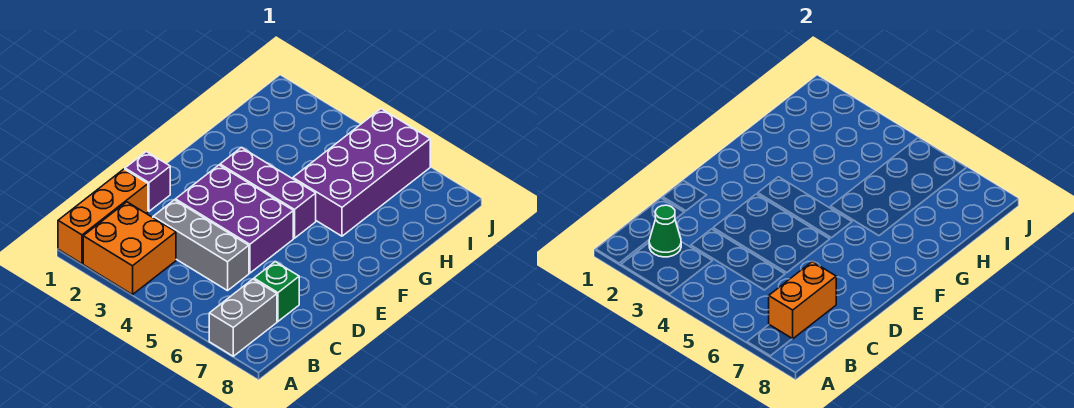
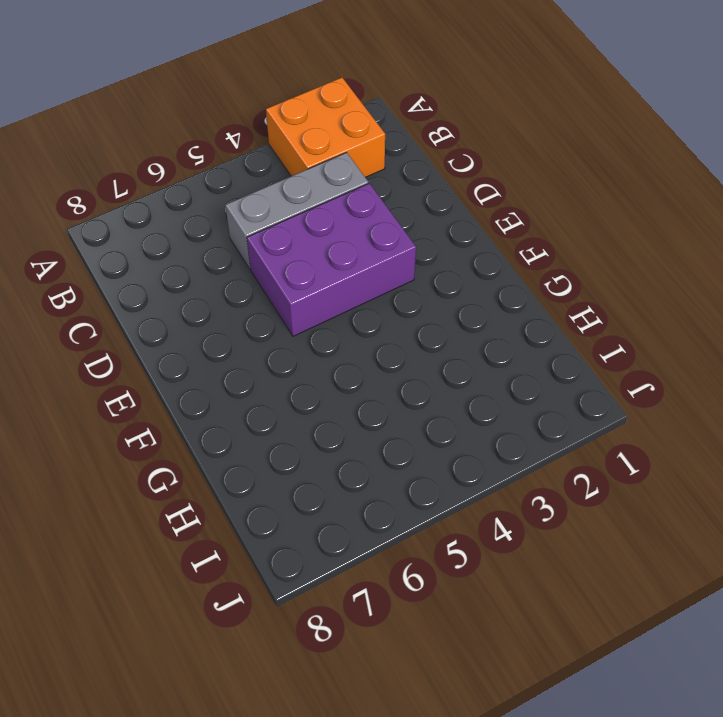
none -> orange 1x3 brick [58,169,148,264]
none -> grey 1x2 brick [209,279,277,356]

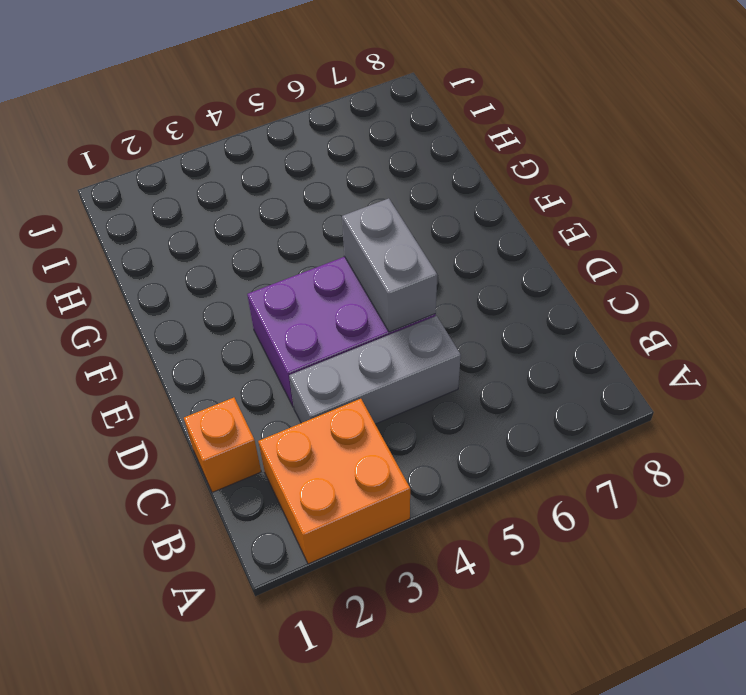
orange 1x1 brick [184,398,261,493] -> orange 1x3 brick [58,169,148,264]
grey 1x2 brick [342,198,437,332] -> grey 1x2 brick moved to [209,279,277,356]
none -> green 1x1 brick [254,262,299,321]
none -> purple 1x1 brick [125,152,170,211]

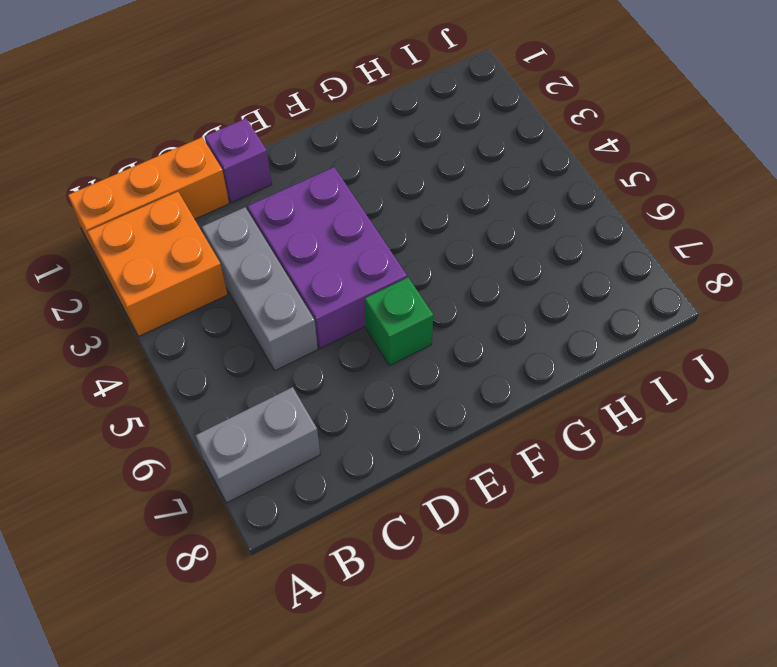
green 1x1 brick [365,278,433,366] -> green 1x1 brick moved to [254,262,299,321]
none -> purple 1x3 brick [220,148,316,238]
none -> purple 2x4 brick [293,109,430,236]

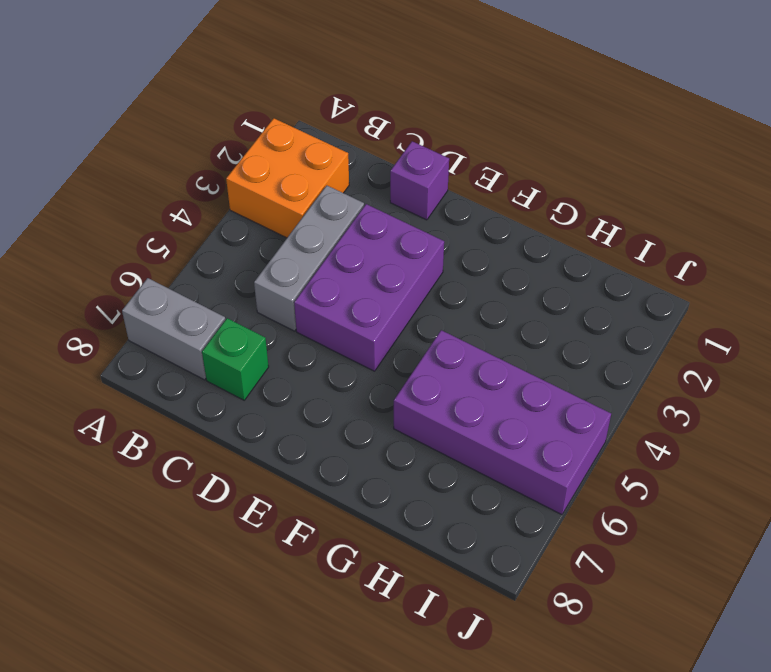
none -> orange 1x3 brick [58,169,148,264]
none -> purple 1x3 brick [220,148,316,238]

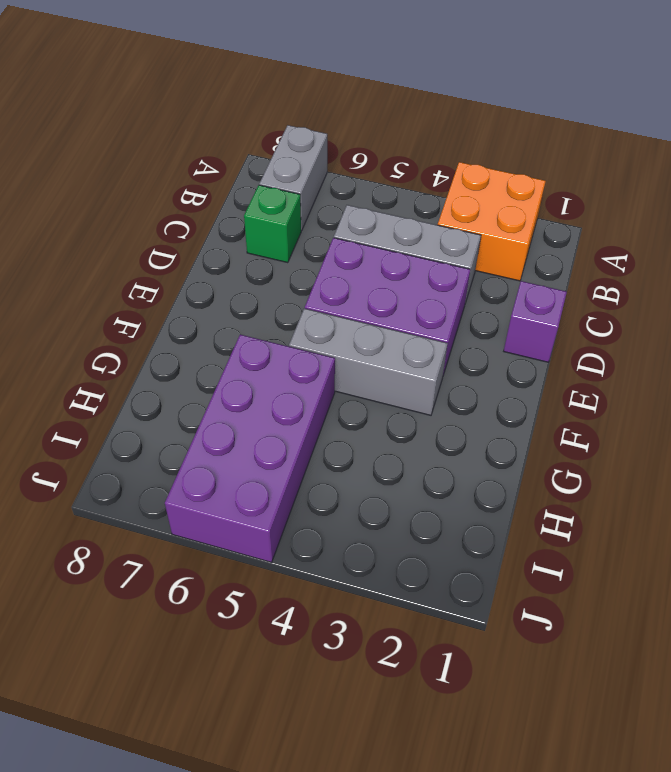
grey 1x3 brick [289,308,448,415] -> purple 1x3 brick [220,148,316,238]
none -> orange 1x3 brick [58,169,148,264]
none -> green 1x1 cone [649,205,681,257]

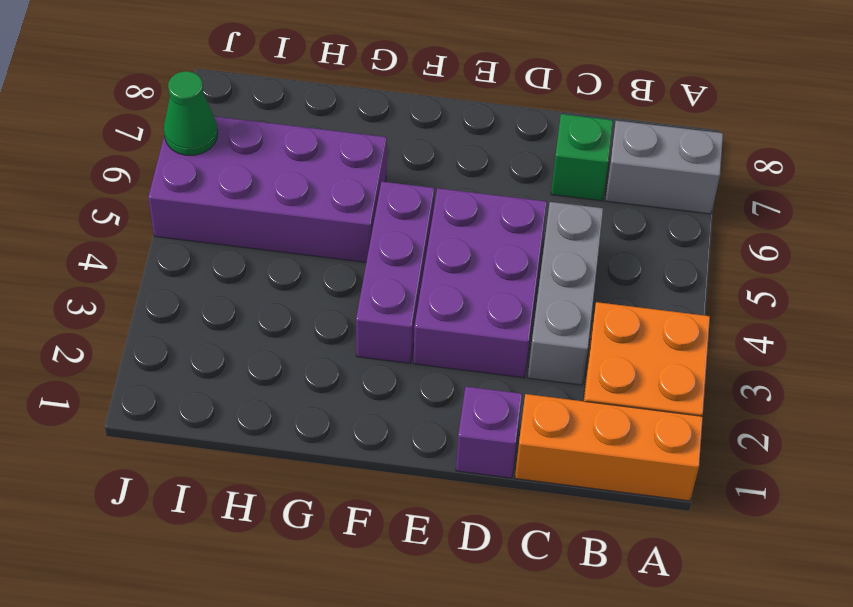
green 1x1 cone [164,71,218,155] -> green 1x1 cone moved to [649,205,681,257]
none -> orange 1x2 brick [769,262,836,339]

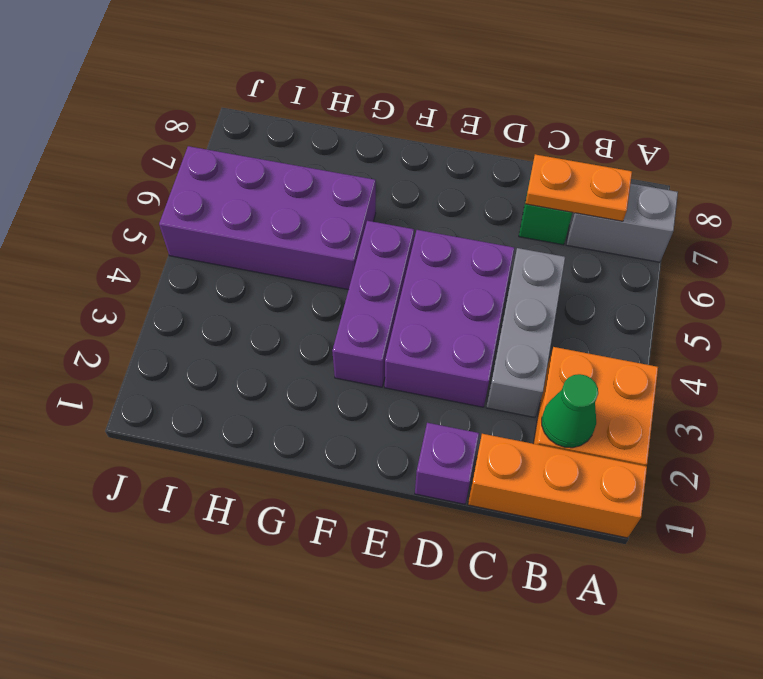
orange 1x2 plate [525,154,632,221] -> orange 1x2 brick [769,262,836,339]

